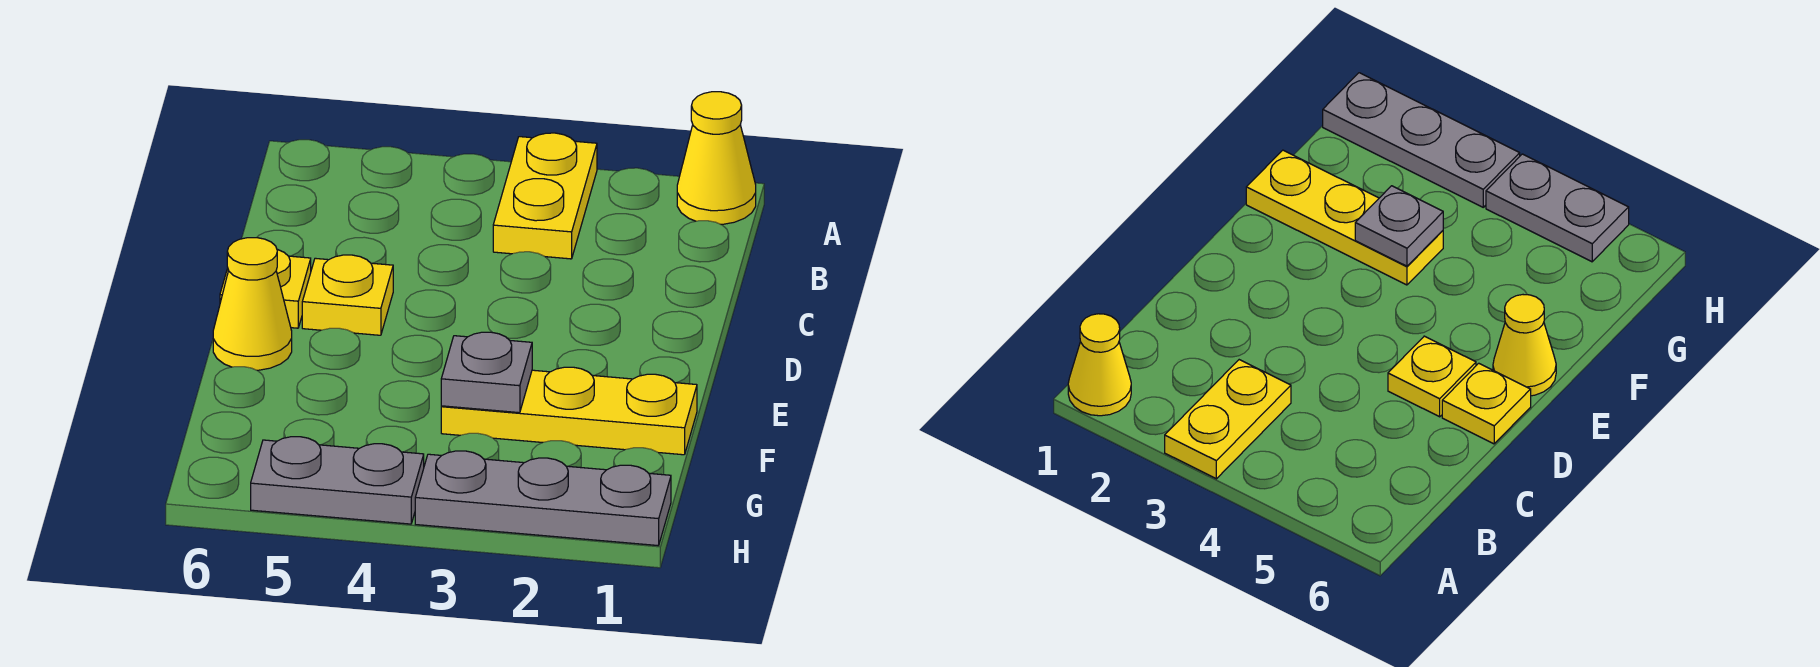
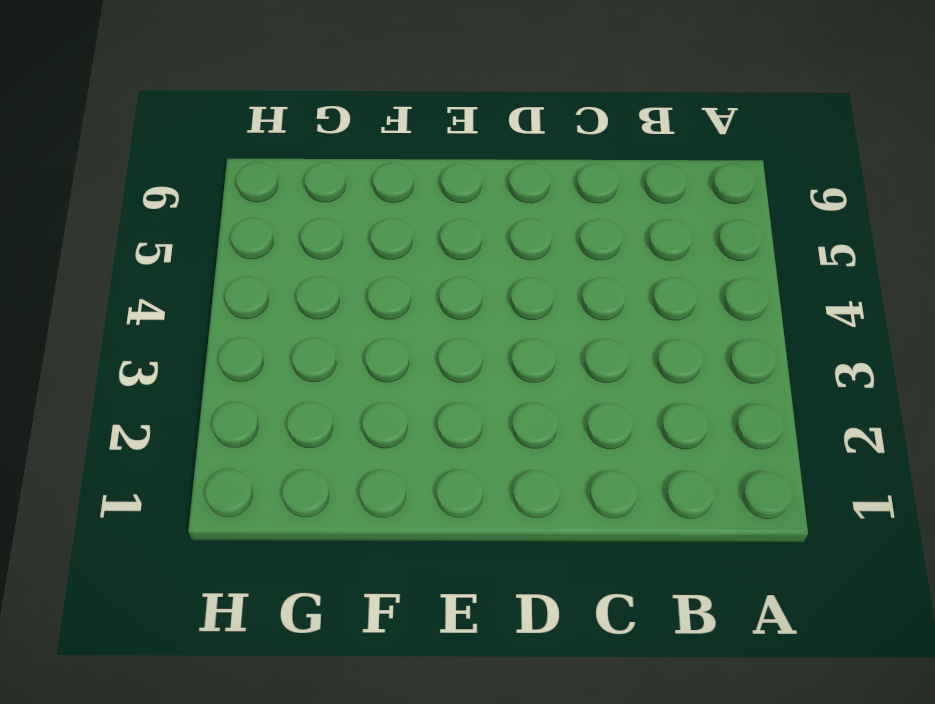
none -> yellow 1x1 cone [677,92,756,224]
none -> yellow 1x2 plate [493,133,597,259]

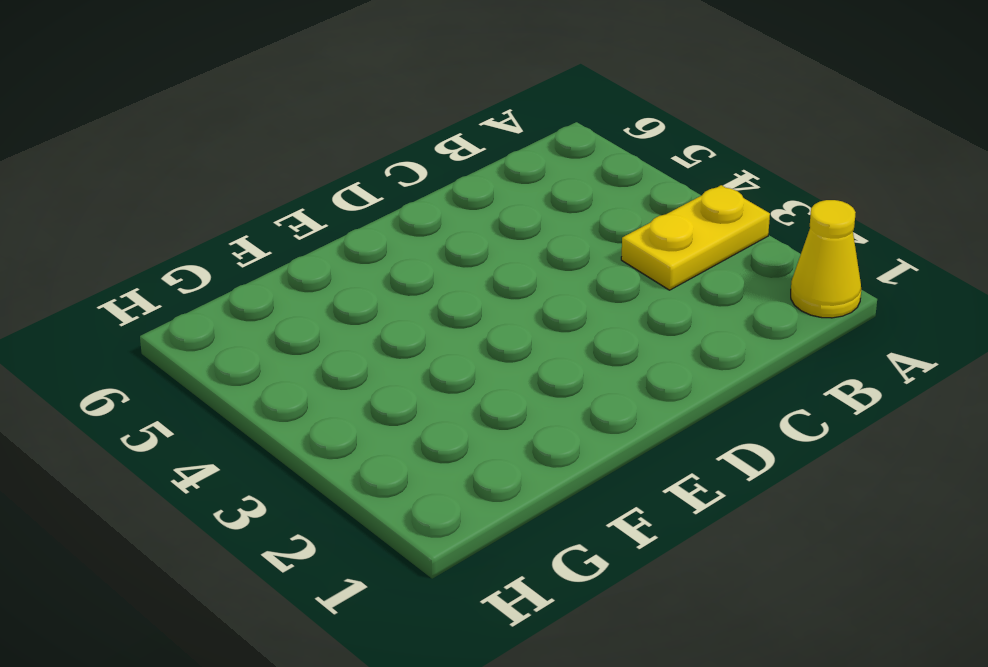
none -> yellow 1x1 plate [302,255,393,335]
none -> yellow 1x1 plate [220,249,311,328]

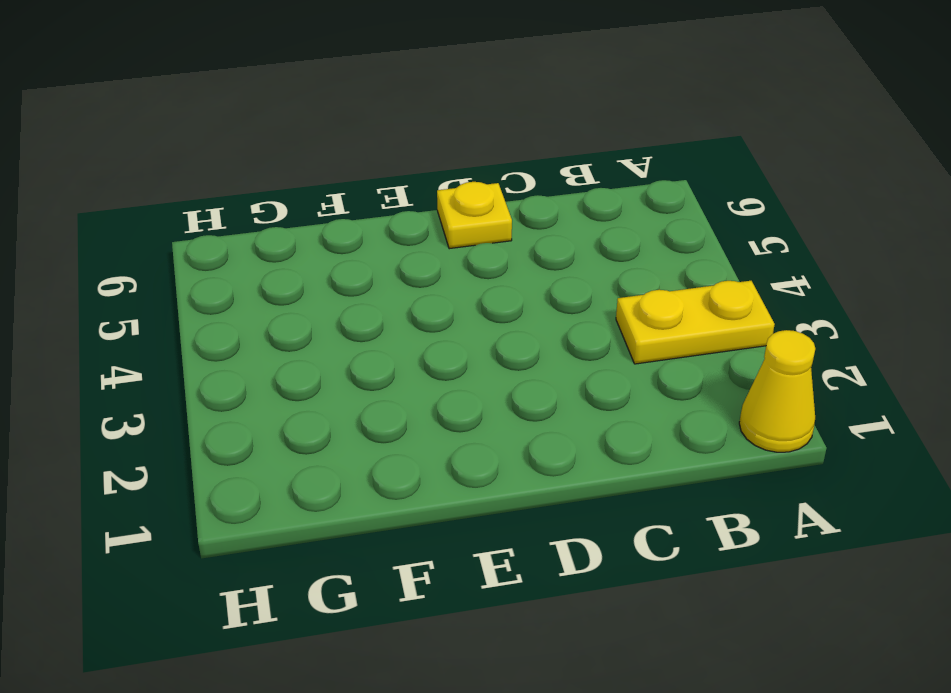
none -> yellow 1x1 plate [302,255,393,335]
none -> yellow 1x1 cone [213,238,292,370]

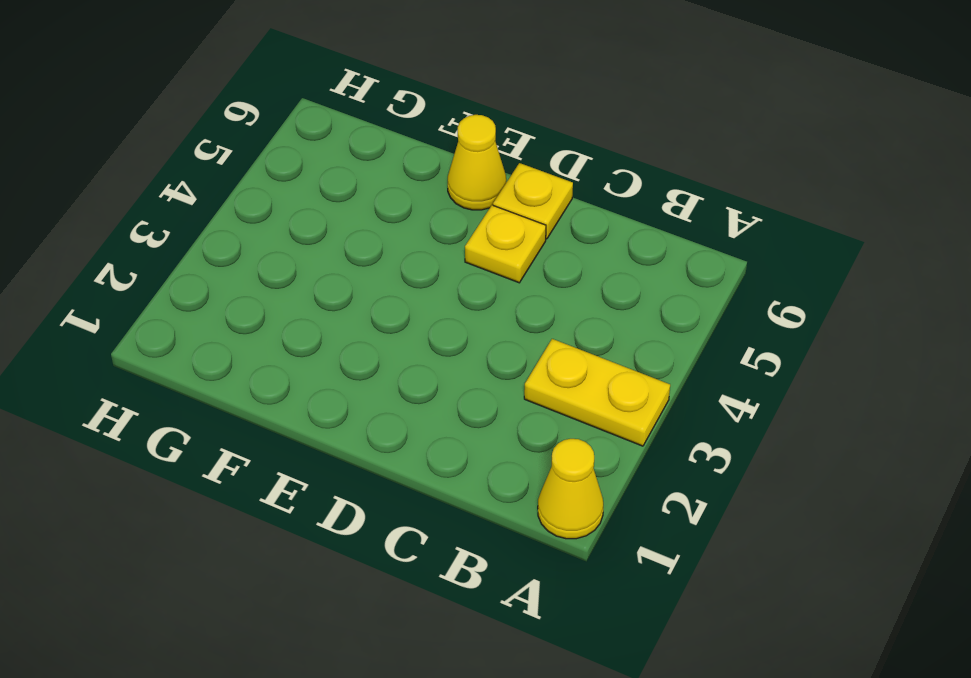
none -> yellow 1x3 plate [441,367,697,455]
none -> grey 1x3 plate [415,451,671,546]

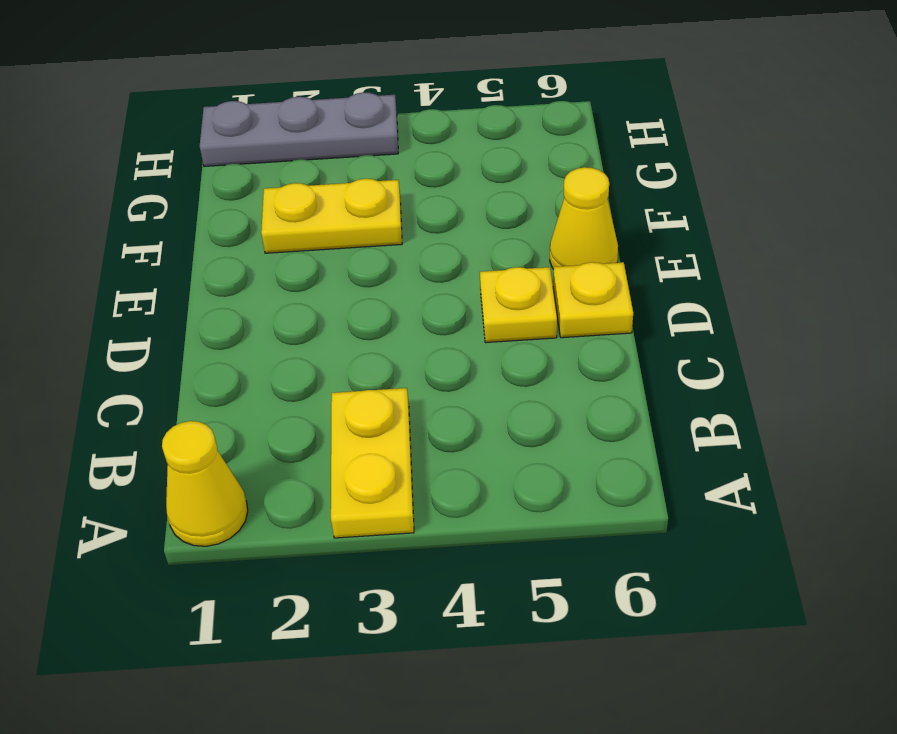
yellow 1x2 plate [261,179,402,253] -> yellow 1x3 plate [441,367,697,455]
none -> grey 1x2 plate [251,437,424,524]
none -> grey 1x1 plate [441,332,532,413]

